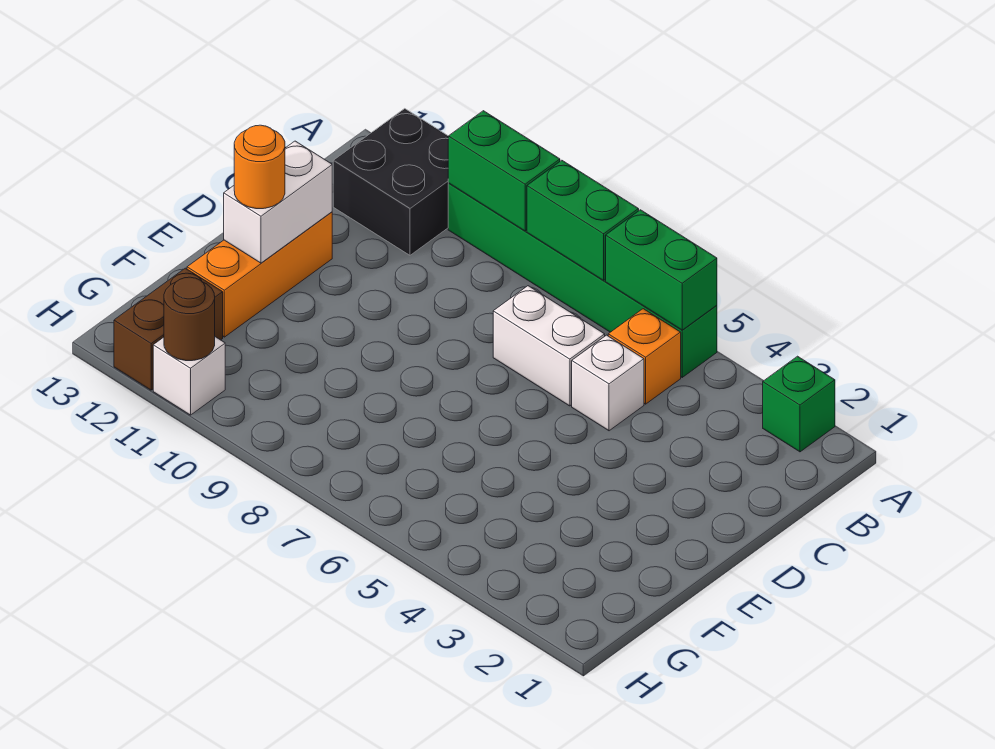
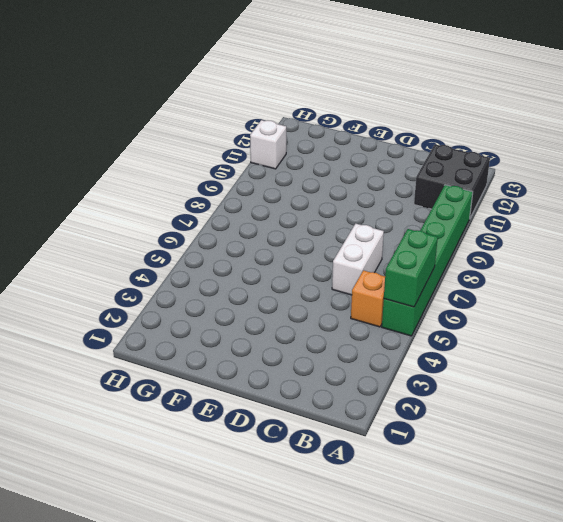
none -> green 1x1 brick [763,356,835,452]
none -> white 1x1 brick [572,335,644,431]
none -> orange 1x3 brick [187,212,332,337]

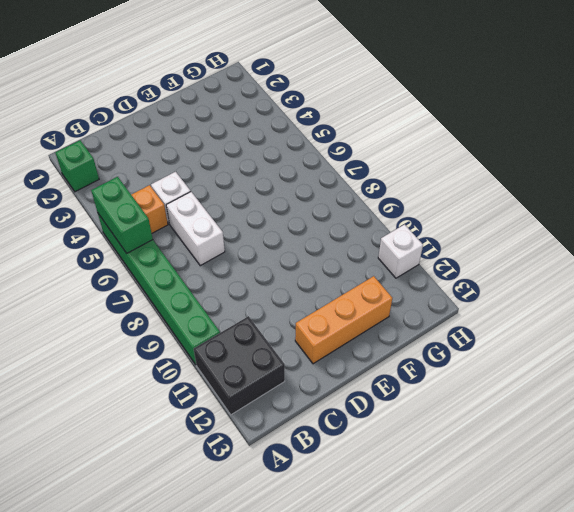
none -> brown 1x2 brick [114,268,223,390]
none -> green 1x2 brick [527,160,639,280]
none -> green 1x2 brick [448,111,560,231]

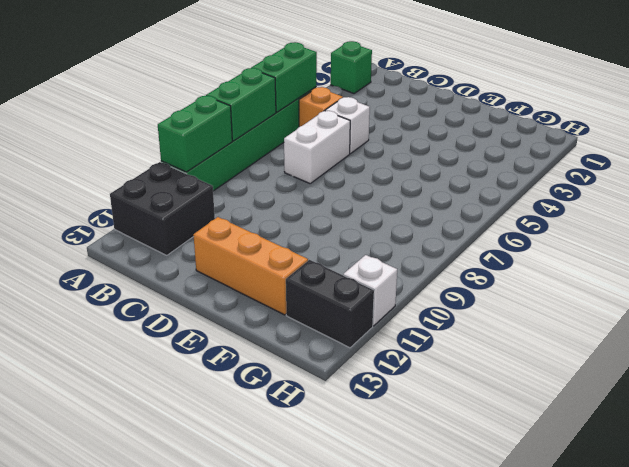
black 1x2 brick [286,260,374,348] -> brown 1x2 brick [114,268,223,390]
none -> white 1x2 brick [224,141,332,263]
none -> brown 1x1 round brick [164,277,215,361]
none -> orange 1x1 round brick [234,125,285,209]

